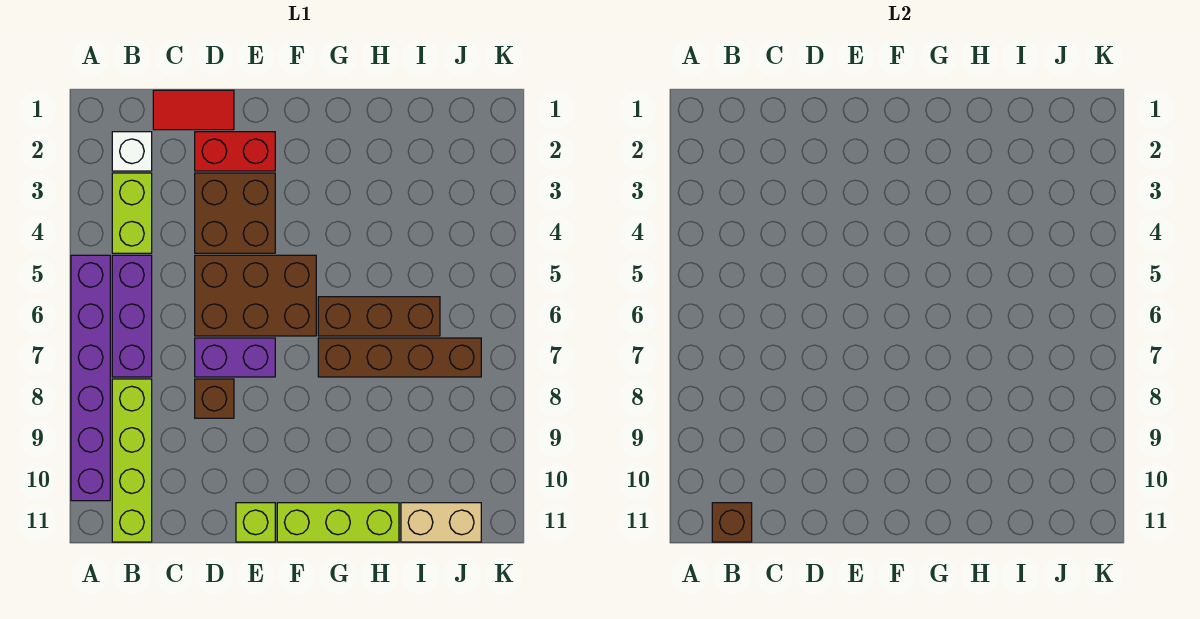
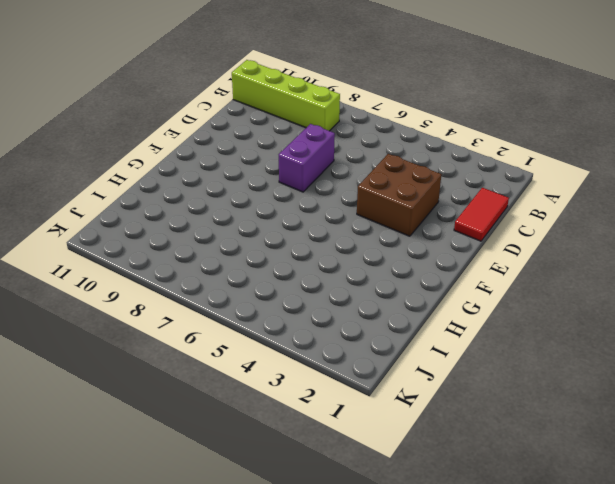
none -> purple 1x6 brick [71,255,110,501]
none -> white 1x1 brick [112,132,152,171]
none -> lime 1x2 brick [112,173,152,253]

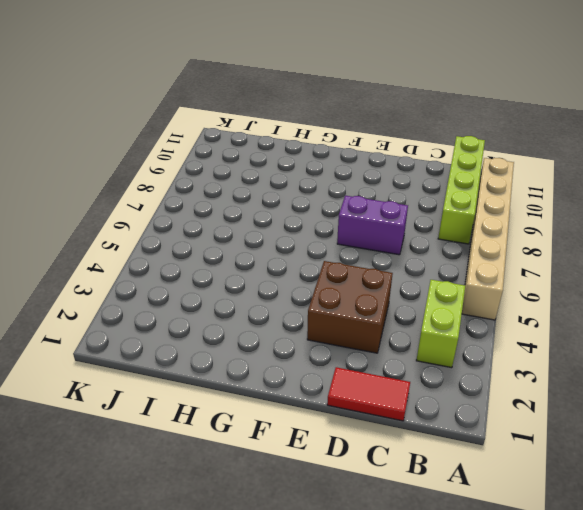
tan 1x6 brick [462,158,514,320] -> purple 1x6 brick [71,255,110,501]
none -> white 1x1 brick [112,132,152,171]
none -> purple 1x3 brick [112,255,152,377]
none -> red 1x2 brick [195,132,275,171]

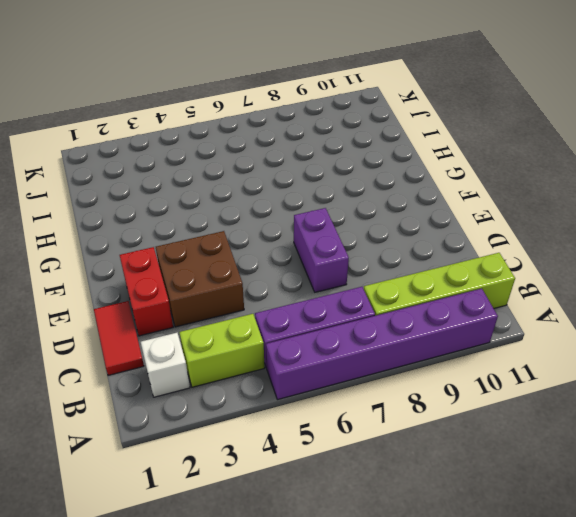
none -> brown 2x3 brick [195,255,316,336]
none -> brown 1x1 brick [195,379,234,418]
none -> lime 1x1 brick [236,503,275,542]

